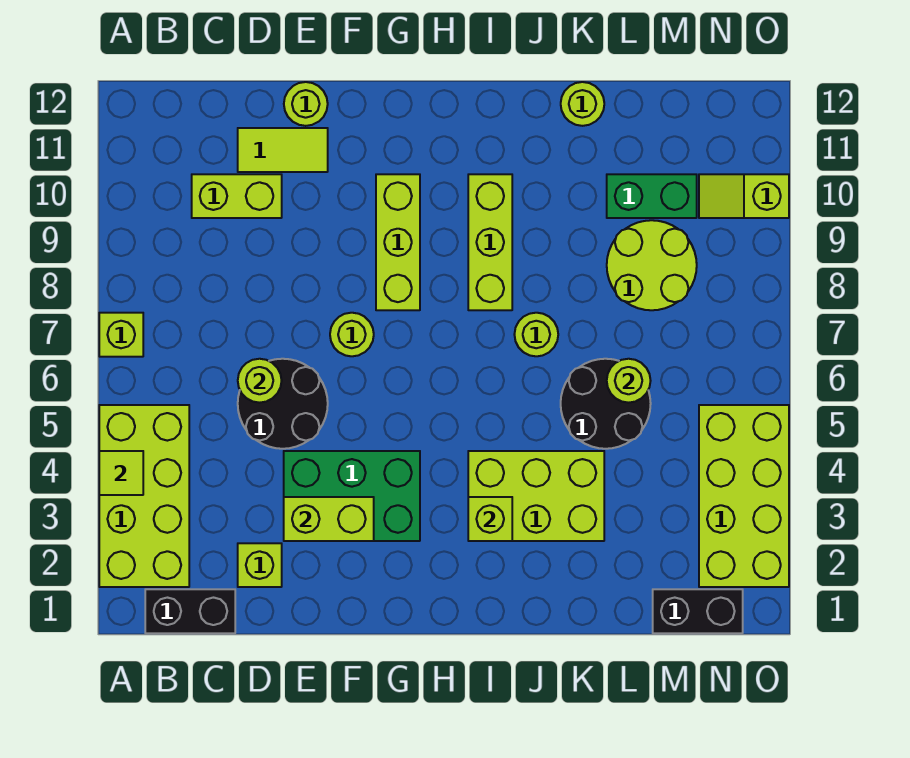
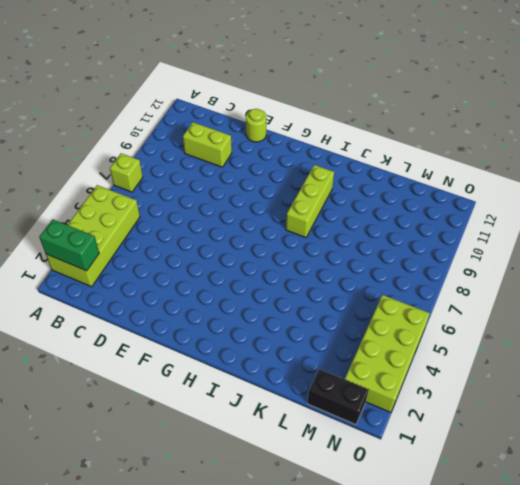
green 1x2 brick [39,219,99,271] -> green 1x2 brick moved to [607,174,697,218]
none -> black 1x2 brick [145,589,235,633]
none -> lime 1x1 brick [238,543,282,587]
none -> black 2x2 round brick [238,359,328,449]

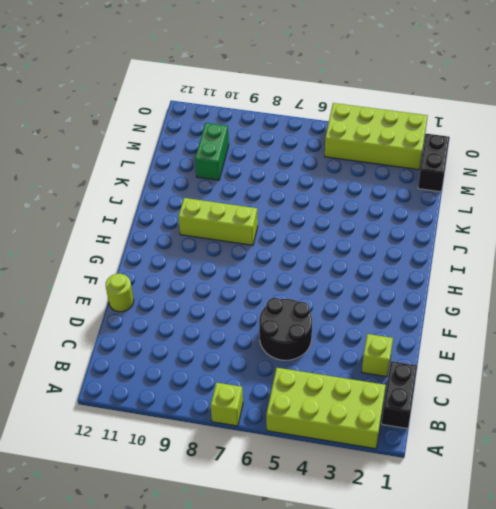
none -> lime 1x2 brick [192,174,282,218]
none -> lime 1x2 tile [238,128,328,172]
none -> green 2x3 brick [284,451,420,541]

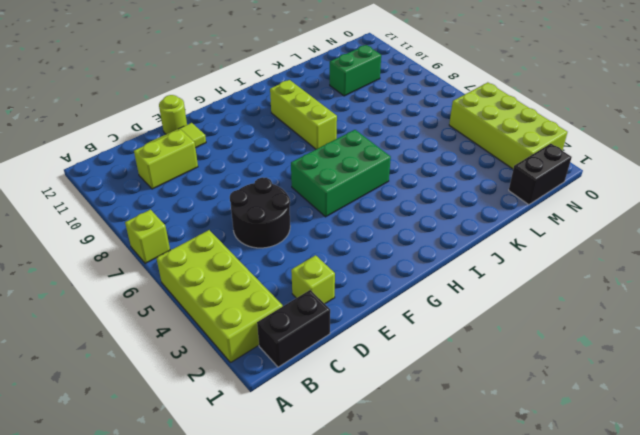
green 2x3 brick [291,130,391,217] -> green 2x3 brick moved to [284,451,420,541]
none -> lime 1x1 round brick [330,313,374,356]
none -> lime 1x3 brick [376,174,420,310]
none -> lime 2x3 brick [468,451,604,541]

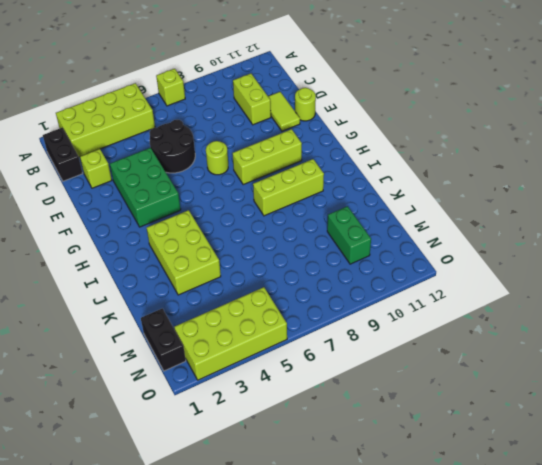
none -> lime 1x1 round brick [514,313,558,356]
none -> black 2x2 round brick [561,359,651,449]
none -> lime 1x1 round brick [561,82,604,126]

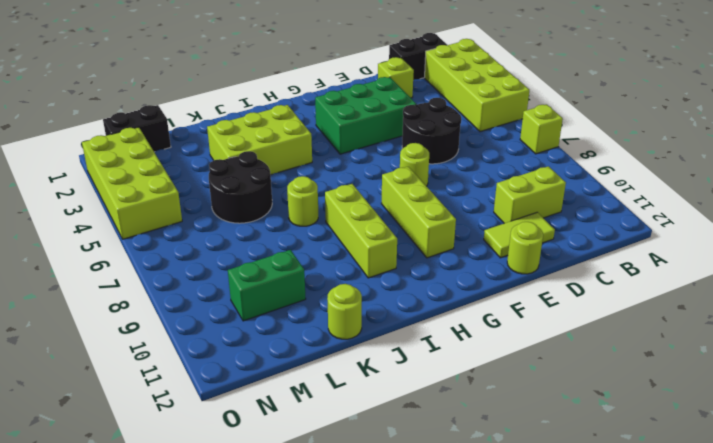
none -> lime 2x2 round brick [607,220,697,310]
none -> lime 1x2 slope [699,174,789,218]
none -> lime 1x1 tile [99,451,143,495]

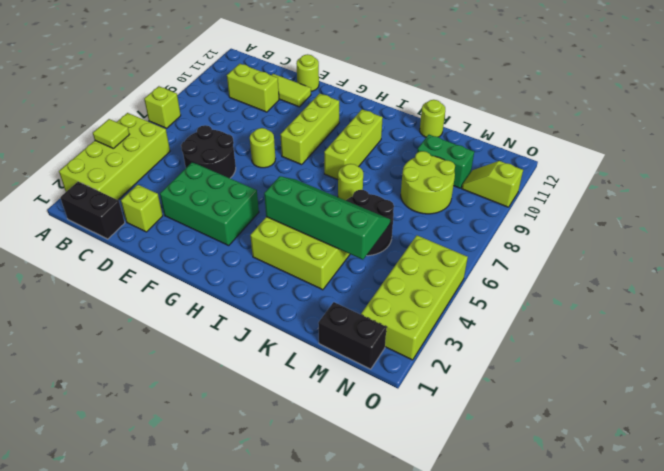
green 2x4 slope [264,176,390,260] -> none
none -> lime 1x1 round brick [238,359,282,403]
none -> lime 1x2 brick [284,497,374,541]
none -> lime 1x1 brick [468,497,512,541]

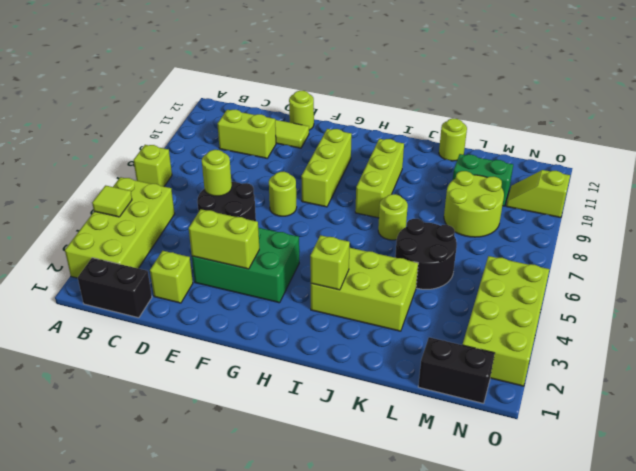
none -> lime 1x1 round brick [607,359,651,403]

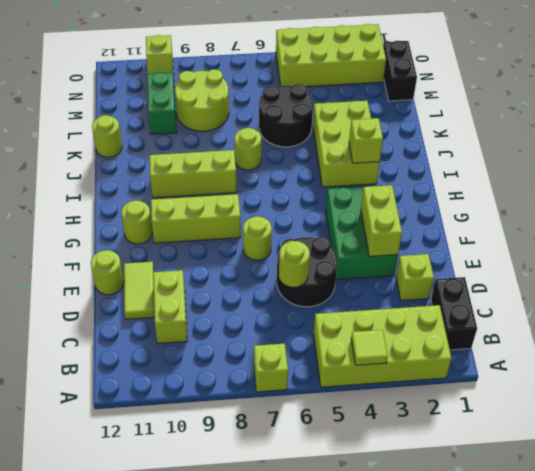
lime 1x1 round brick [121,201,152,244] -> lime 1x1 round brick moved to [607,359,651,403]

